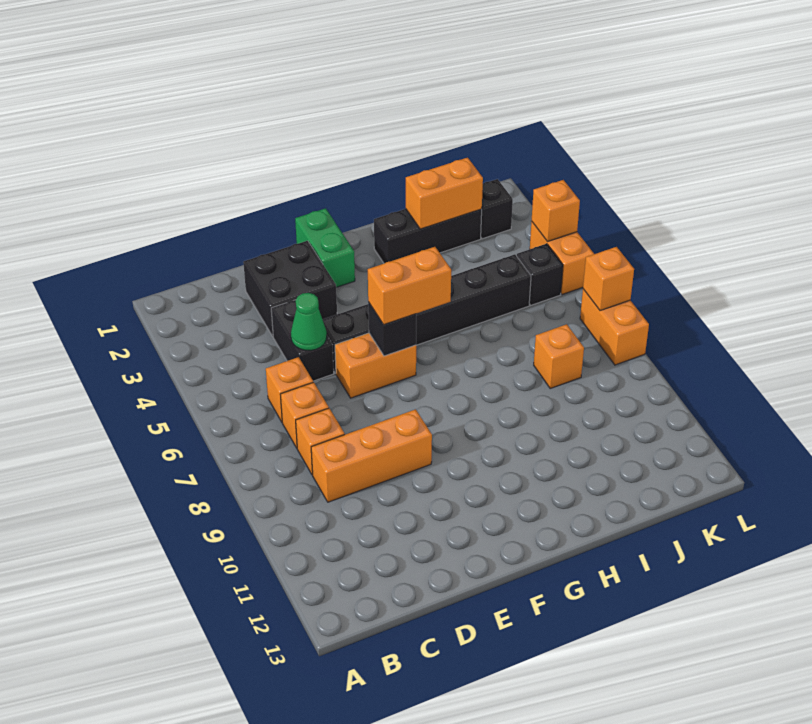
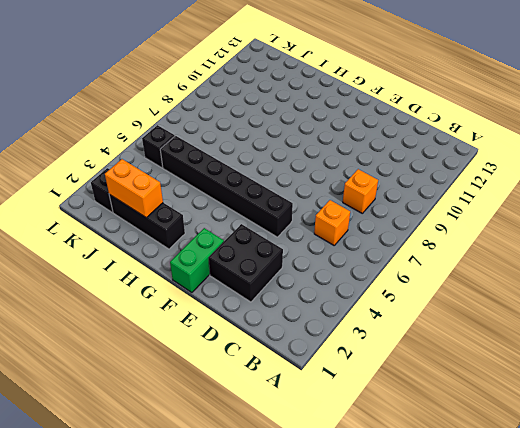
none -> orange 1x1 brick [280,382,329,448]
none -> orange 1x3 brick [311,409,432,502]
none -> black 1x2 brick [271,300,334,381]

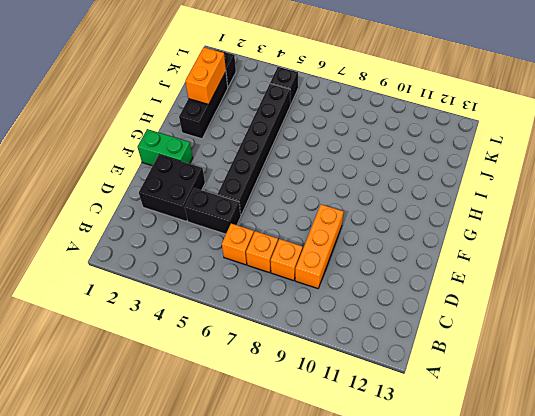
none -> orange 1x2 brick [335,333,416,398]
none -> orange 1x1 brick [534,324,584,388]
none -> orange 1x2 brick [530,221,594,295]

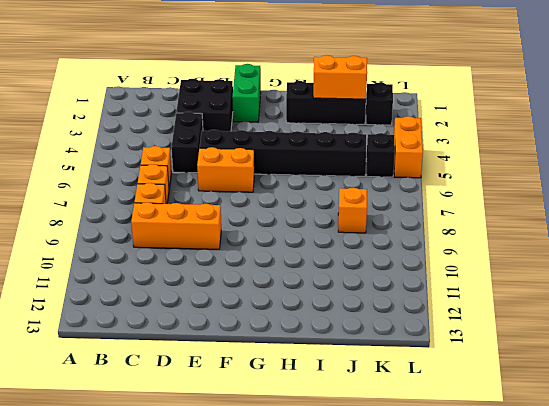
none -> orange 1x2 brick [580,289,649,365]
none -> green 1x1 cone [291,293,327,350]
none -> black 1x1 brick [368,302,416,356]

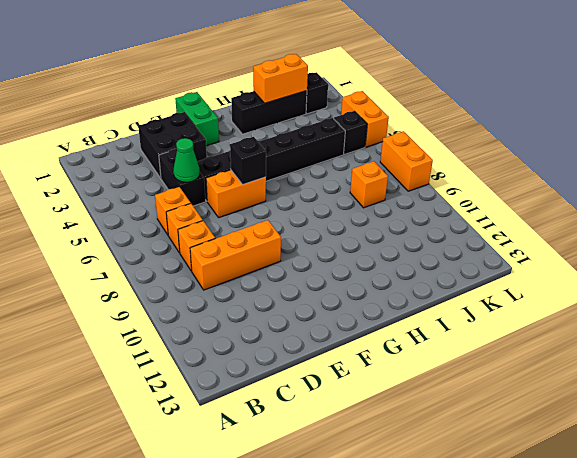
none -> orange 1x1 brick [532,180,580,242]
none -> orange 1x1 brick [583,247,634,311]
none -> orange 1x2 brick [368,247,451,325]

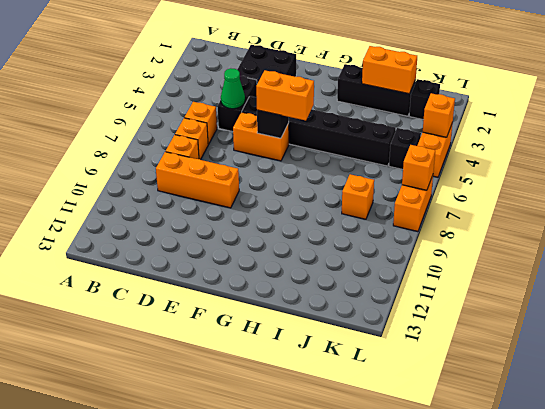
none -> green 1x2 brick [295,208,355,287]

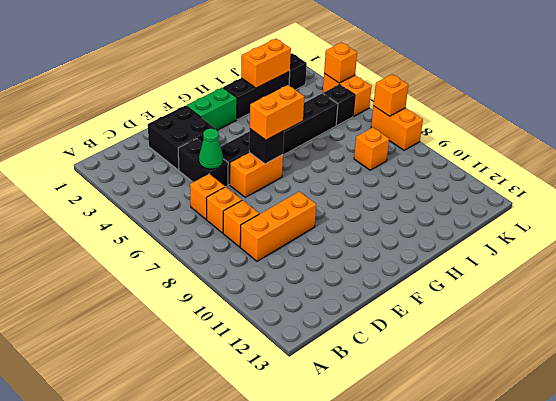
green 1x2 brick [186,87,237,130] -> green 1x2 brick turned to [295,208,355,287]

